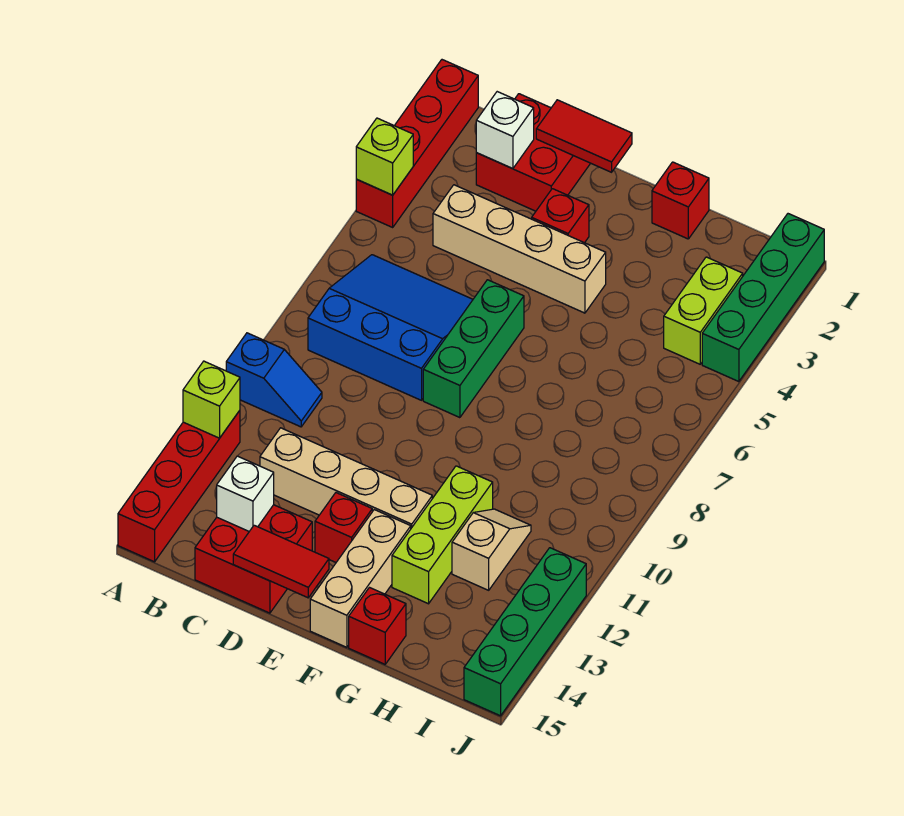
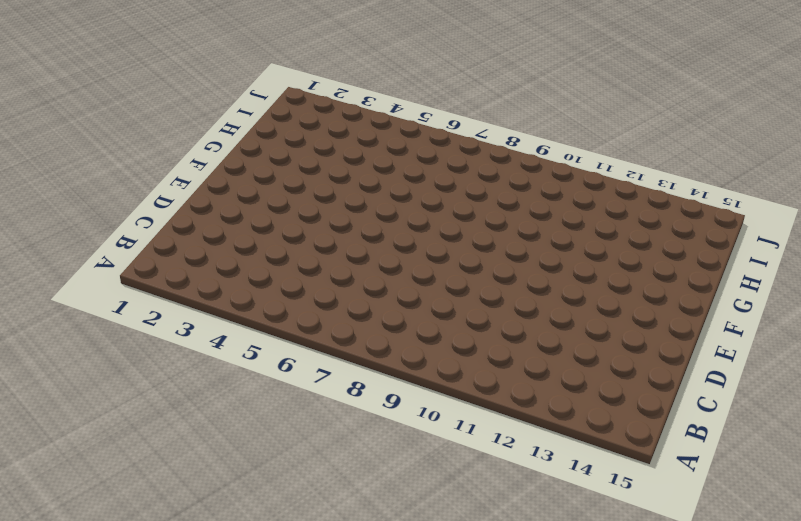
none -> red 1x4 brick [356,60,478,227]
none -> blue 1x2 slope [226,333,322,427]
none -> red 1x4 brick [118,411,240,562]

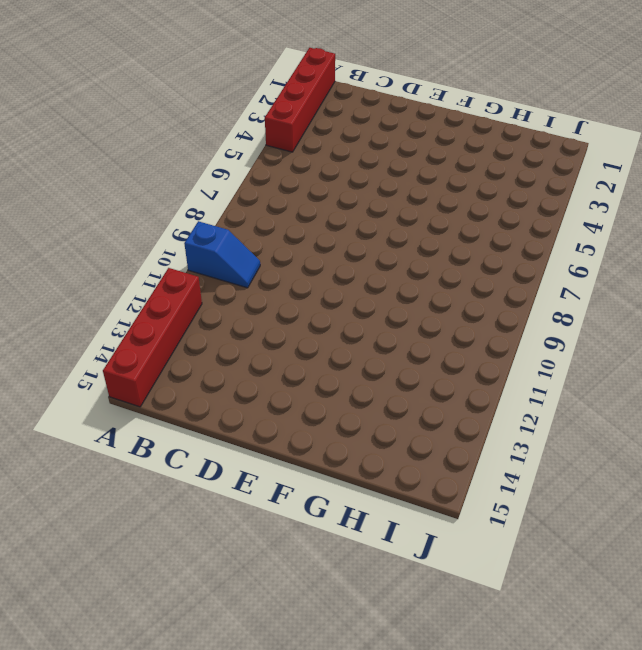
none -> blue 3x3 slope [308,255,473,400]
none -> red 2x2 brick [476,94,590,211]
none -> tan 1x4 brick [433,185,606,313]

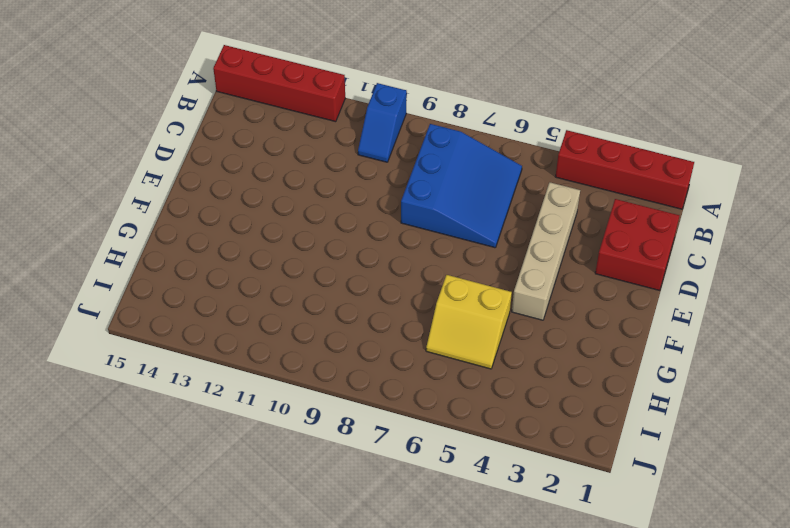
yellow 2x2 slope [426,275,512,369] -> none
none -> tan 1x4 brick [260,428,432,528]
none -> red 2x2 brick [195,505,312,613]
none -> red 1x1 brick [532,189,589,243]

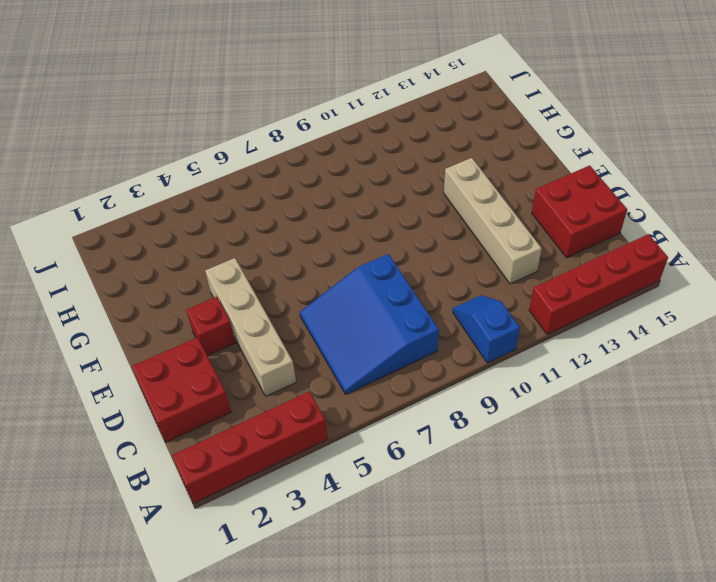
none -> green 1x3 brick [423,280,524,418]
none -> red 1x1 brick [315,493,372,562]
none -> tan 1x3 brick [310,510,411,647]

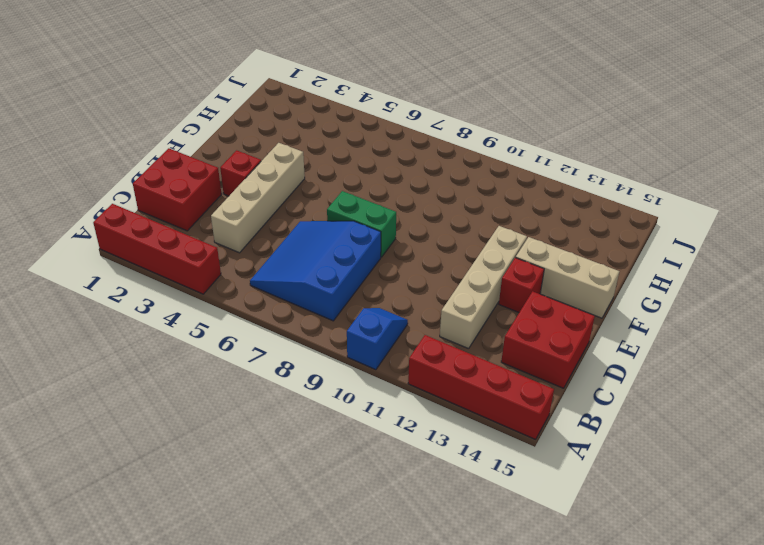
green 1x2 brick [327,191,396,257] -> green 1x3 brick [423,280,524,418]
none -> red 1x1 brick [652,162,709,239]
none -> lime 1x3 brick [392,466,493,604]
none -> red 1x1 brick [349,588,406,664]

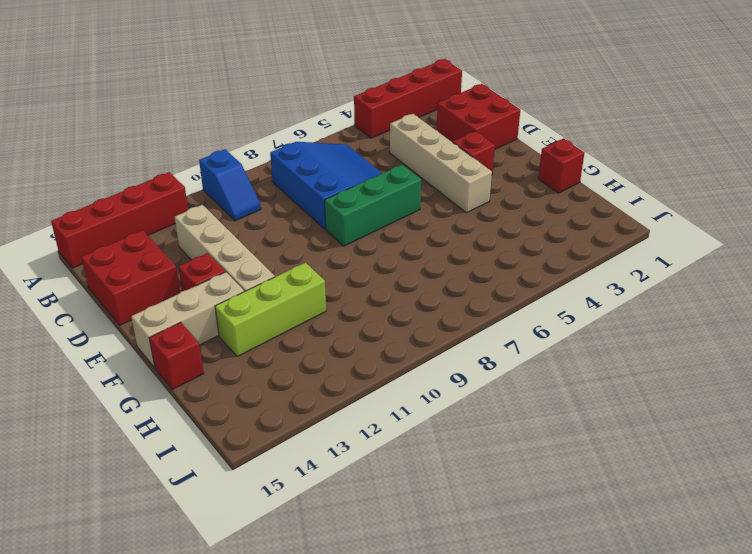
none -> tan 1x2 slope [452,509,531,590]
none -> lime 1x2 brick [664,257,743,364]
none -> green 1x4 brick [702,214,824,382]

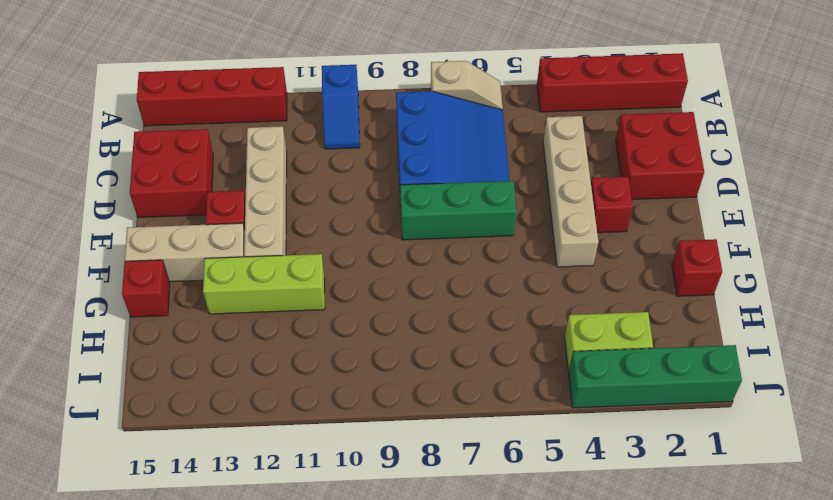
tan 1x2 slope [431,61,503,110] -> tan 1x2 slope moved to [452,509,531,590]
none -> green 1x4 brick [464,548,586,716]
none -> lime 1x1 brick [356,118,413,195]
none -> lime 1x1 brick [183,361,240,438]

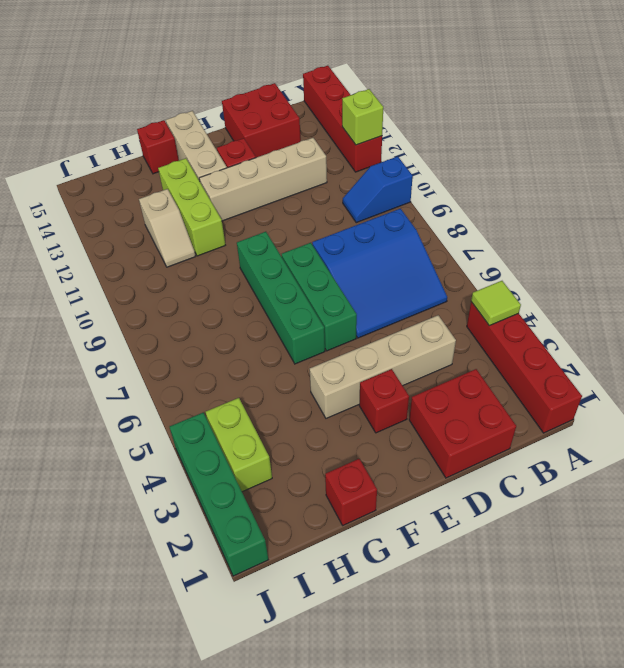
lime 1x1 tile [471,281,521,326] -> lime 1x1 brick [356,118,413,195]
green 1x4 brick [237,232,325,364] -> green 1x4 brick moved to [464,548,586,716]
none -> white 1x1 brick [476,92,534,169]
none -> white 1x1 brick [217,456,274,531]
none -> red 1x2 tile [536,100,632,172]

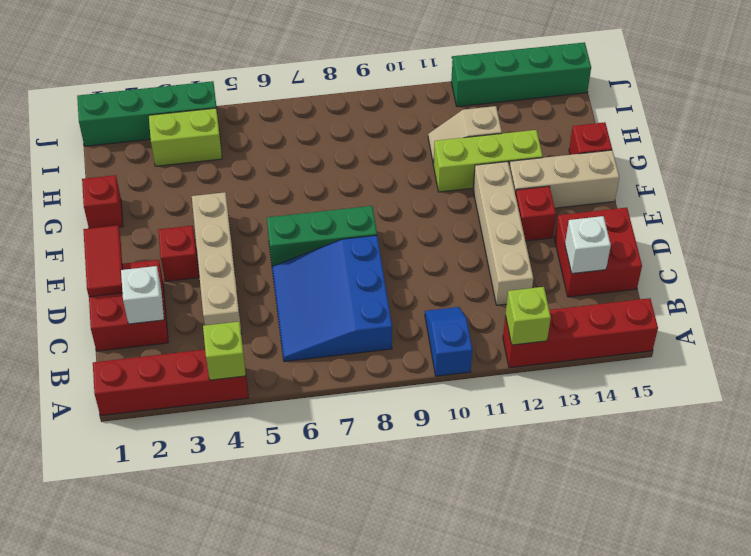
none -> red 1x2 tile [233,525,329,598]

